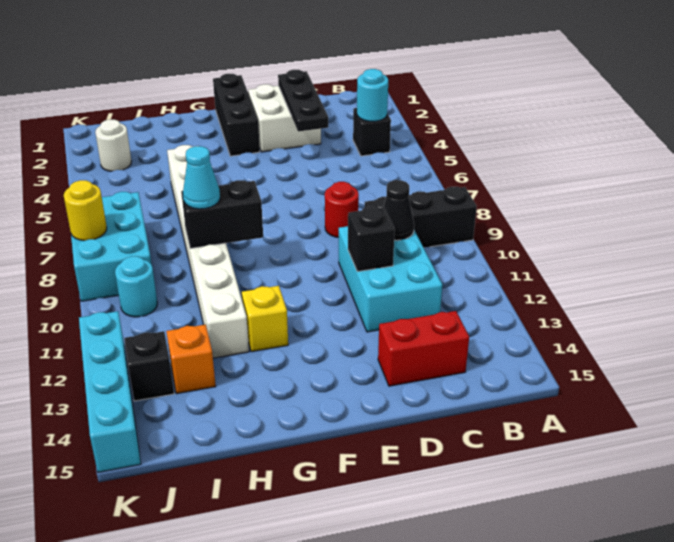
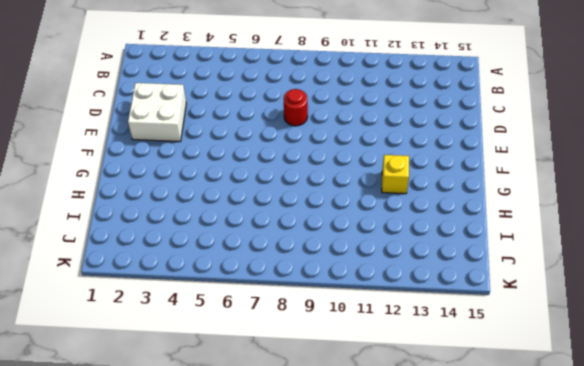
none -> black 1x3 brick [364,187,477,248]
none -> black 1x1 brick [353,108,391,156]
none -> cyan 2x3 brick [339,226,442,332]

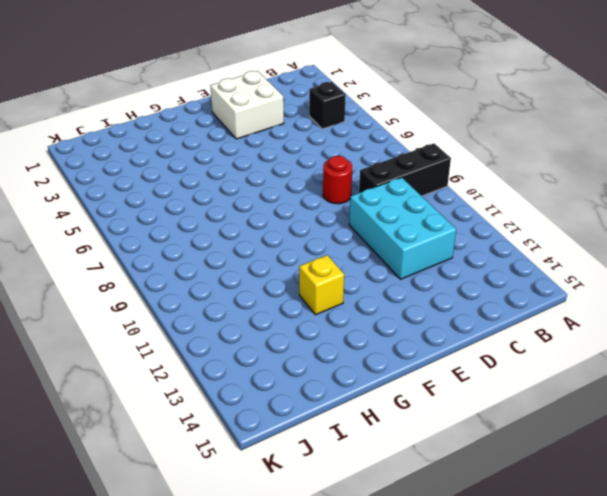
none -> red 1x2 brick [378,311,469,386]
none -> black 1x3 brick [213,74,260,156]
none -> white 1x8 brick [167,145,249,358]

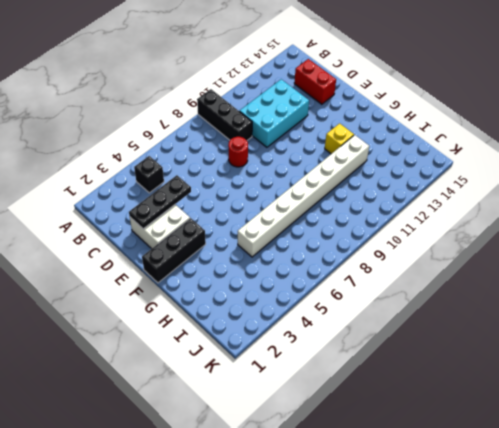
none -> orange 1x1 brick [166,324,216,394]
none -> white 1x1 round brick [95,120,131,171]
none -> cyan 2x3 brick [71,192,152,301]

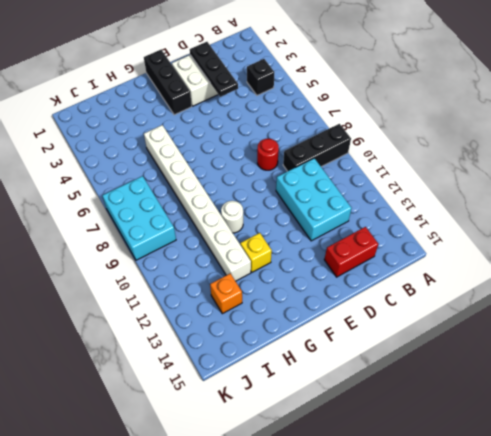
white 1x1 round brick [221,201,243,233] -> white 1x1 round brick moved to [95,120,131,171]
none -> cyan 1x1 round brick [115,256,157,317]
none -> black 1x1 brick [124,331,174,401]
none -> cyan 1x4 brick [79,311,141,472]

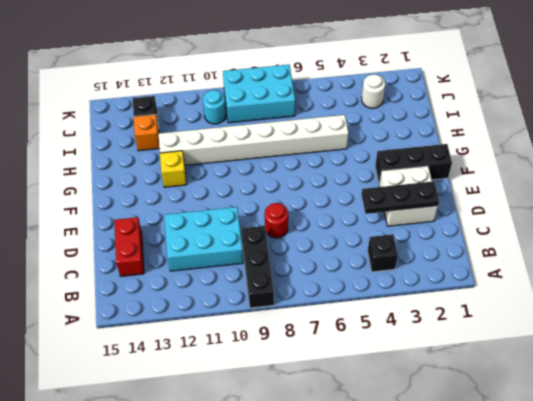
none -> cyan 1x4 brick [79,311,141,472]
none -> cyan 1x1 round brick [357,69,388,122]
none -> black 1x1 cone [383,180,414,240]

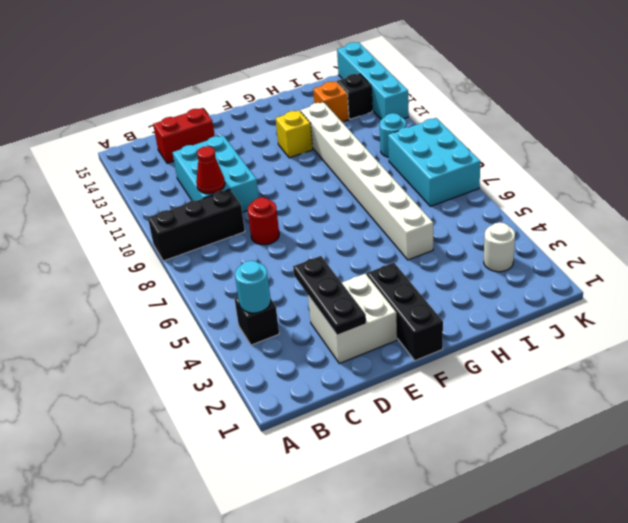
red 1x1 cone [196,146,225,194] -> black 1x1 cone [383,180,414,240]
none -> black 1x1 brick [348,207,395,272]
none -> black 1x2 brick [181,180,263,248]
none -> yellow 1x1 round brick [64,180,107,241]

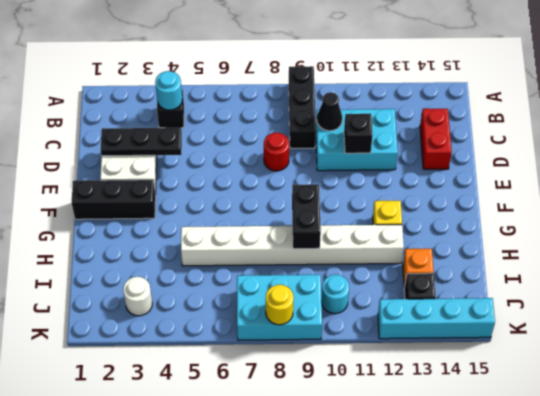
none -> cyan 1x1 cone [183,146,220,209]

